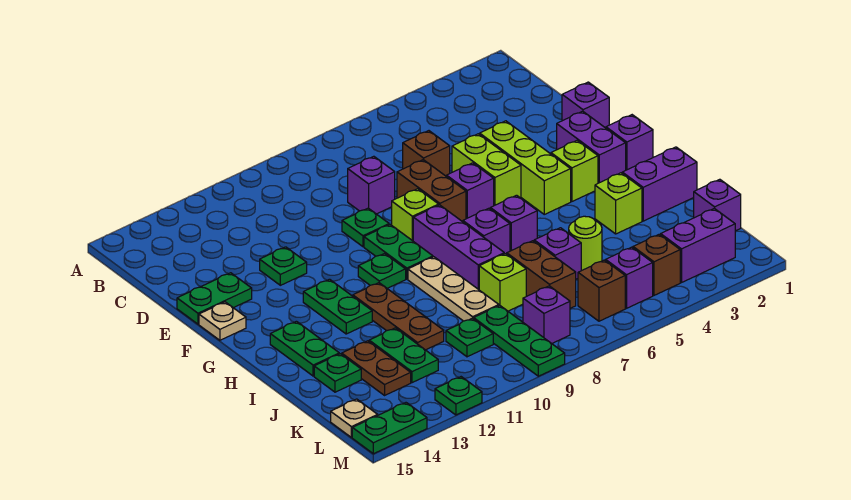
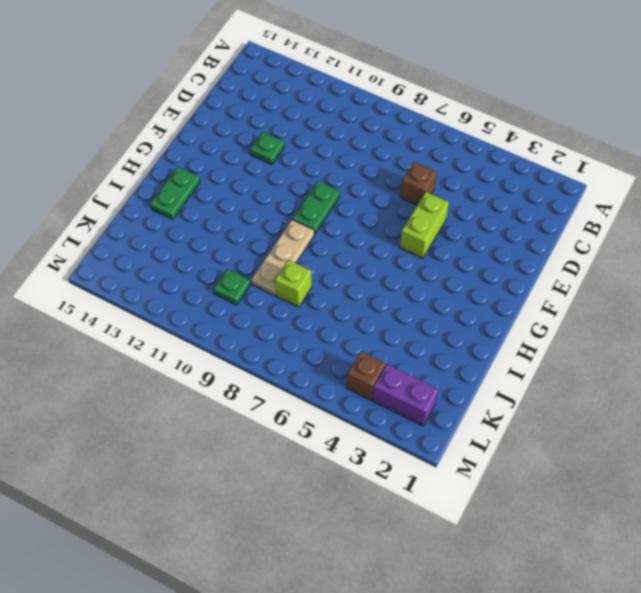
none -> purple 1x1 brick [348,156,395,214]
none -> purple 1x1 brick [562,82,609,128]
none -> lime 1x3 brick [480,121,571,214]
none -> brown 1x2 brick [397,160,466,222]

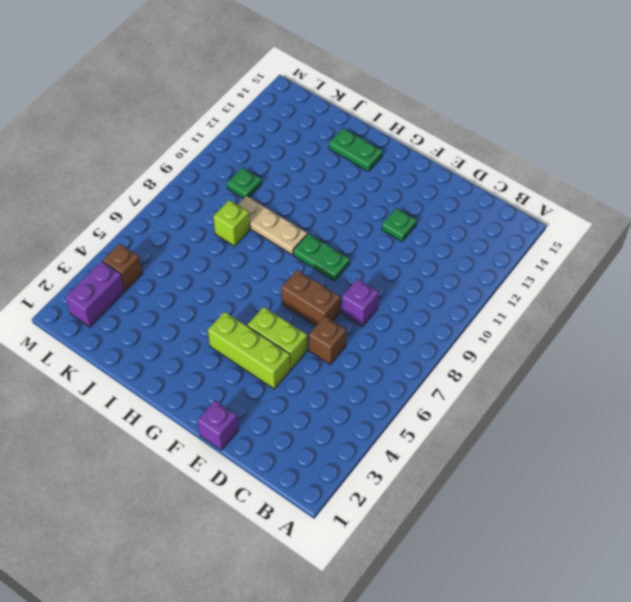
none -> green 1x1 plate [342,208,389,247]
none -> green 1x2 plate [177,273,252,324]
none -> purple 1x2 brick [557,111,626,183]
none -> purple 1x1 brick [447,163,494,219]

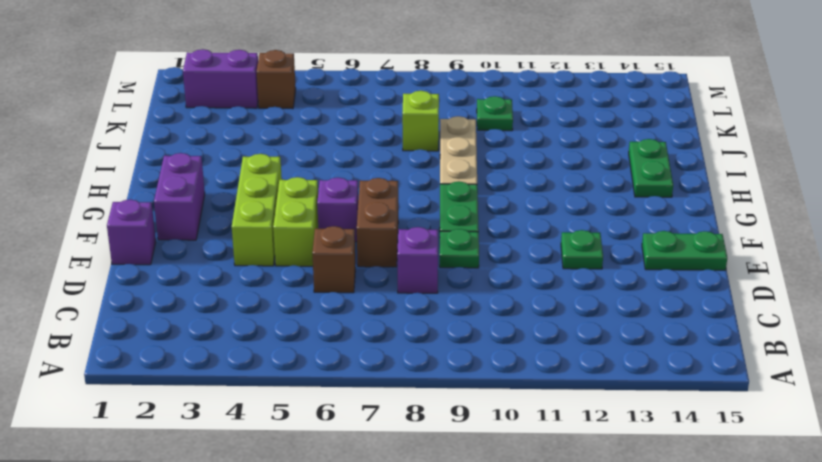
none -> lime 1x1 brick [392,189,439,241]
none -> tan 1x1 plate [199,302,246,340]
none -> purple 1x1 brick [606,115,653,170]
none -> lime 1x1 brick [551,141,598,202]

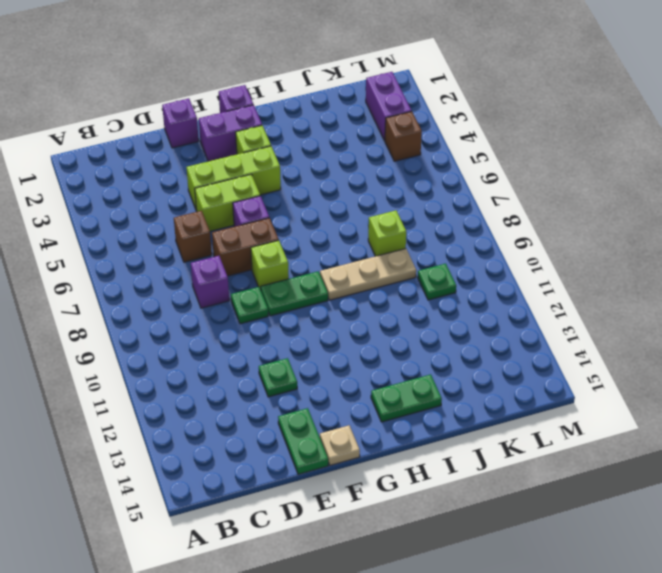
none -> purple 1x3 brick [413,205,504,290]
none -> green 1x1 plate [358,254,406,288]
none -> green 1x2 plate [303,279,372,334]
none -> purple 1x1 brick [490,195,537,251]

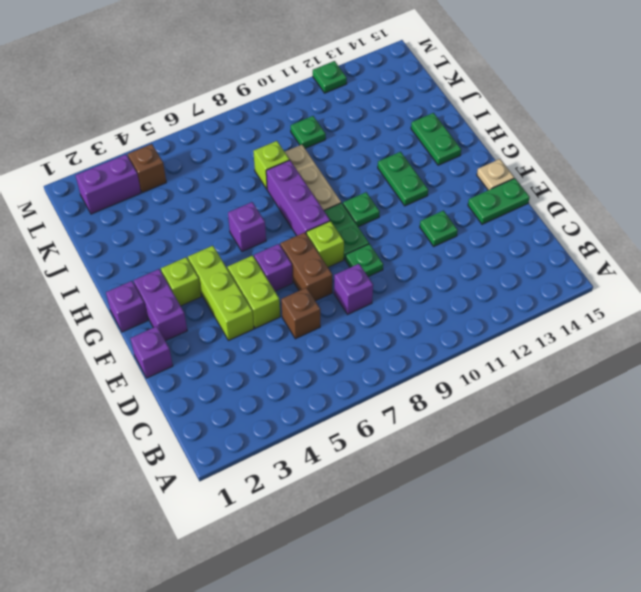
none -> purple 1x1 brick [463,208,510,254]
none -> brown 1x3 plate [353,283,444,350]
none -> purple 1x2 brick [622,147,697,221]
none -> lime 1x1 brick [595,173,642,234]

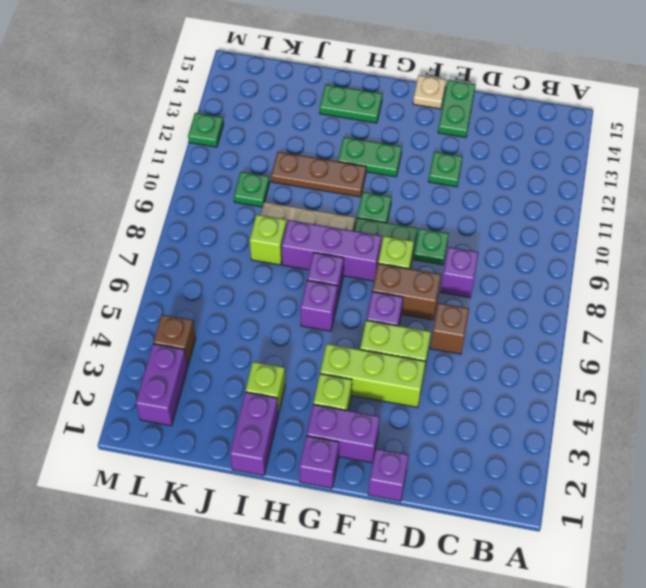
none -> lime 1x1 round brick [569,216,602,271]
none -> purple 1x1 brick [534,228,581,279]
none -> brown 1x2 brick [507,241,576,308]
none -> green 1x2 plate [369,328,438,383]

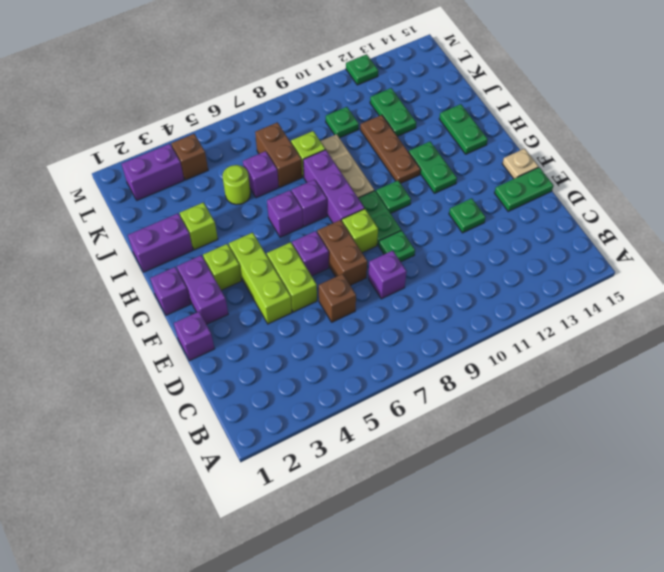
none -> brown 1x2 plate [342,341,411,395]
none -> green 1x1 plate [314,354,361,392]
none -> purple 1x1 brick [694,179,741,231]
none -> green 1x3 plate [474,305,565,376]

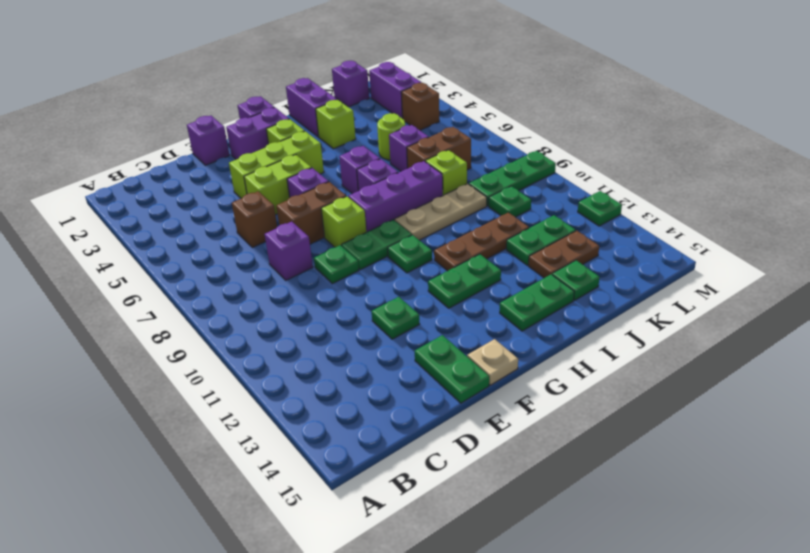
none -> purple 1x1 brick [606,247,653,308]
none -> brown 1x1 brick [578,260,625,321]
none -> purple 1x1 brick [523,286,570,343]
none -> tan 1x1 plate [331,399,378,438]

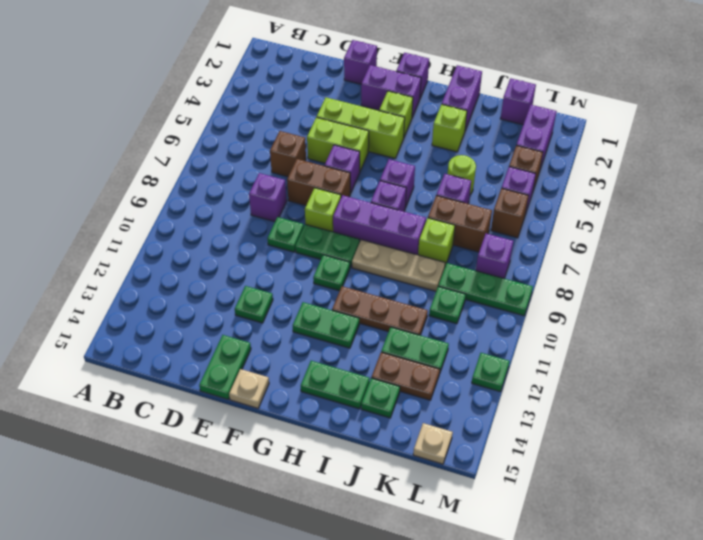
none -> green 1x2 plate [352,403,427,454]

